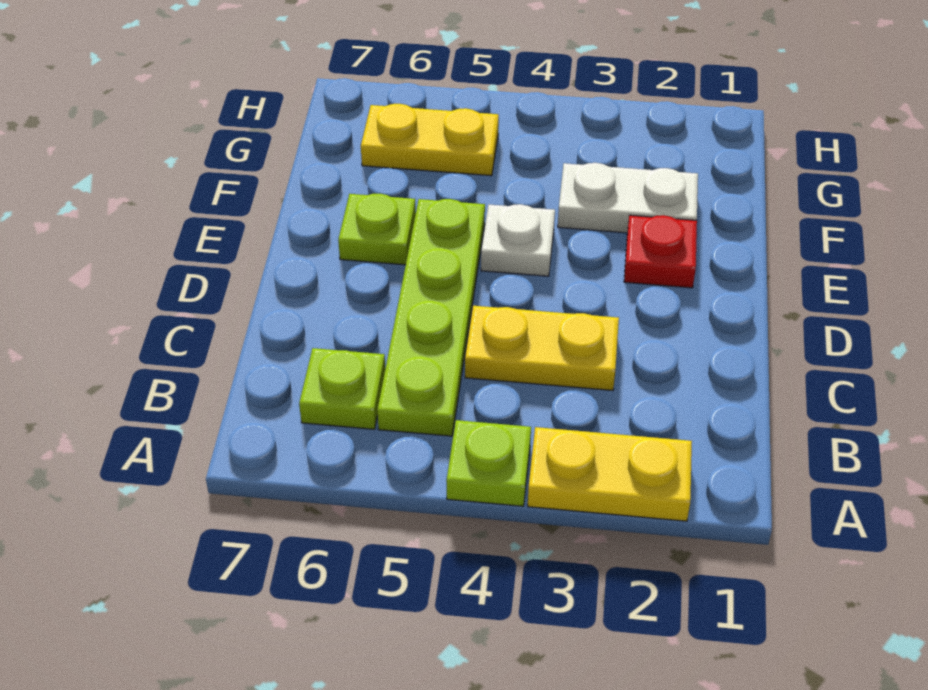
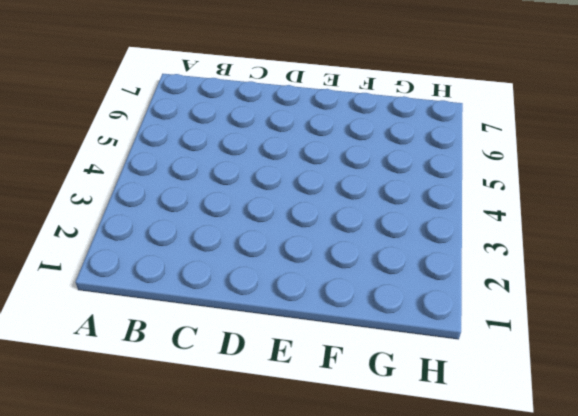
none -> yellow 1x2 plate [528,427,692,521]
none -> lime 1x1 plate [446,420,531,506]

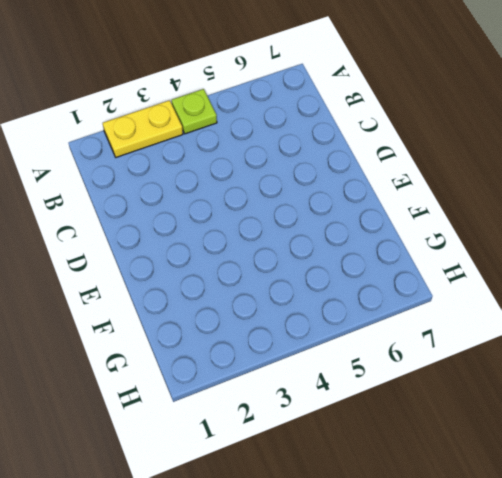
none -> lime 1x4 plate [377,199,485,436]
none -> lime 1x1 plate [299,348,385,429]

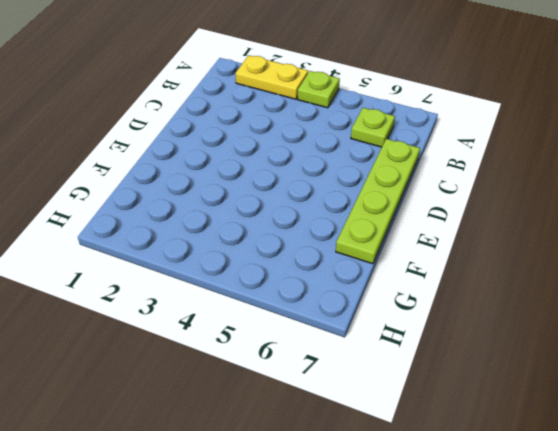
lime 1x4 plate [336,139,420,264] -> lime 1x4 plate moved to [377,199,485,436]
none -> yellow 1x2 plate [465,306,619,390]
none -> red 1x1 plate [624,215,697,288]

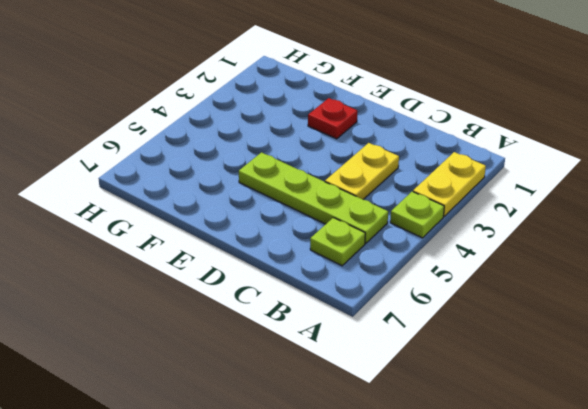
none -> white 1x1 plate [481,204,555,276]
none -> lime 1x1 plate [338,194,416,265]

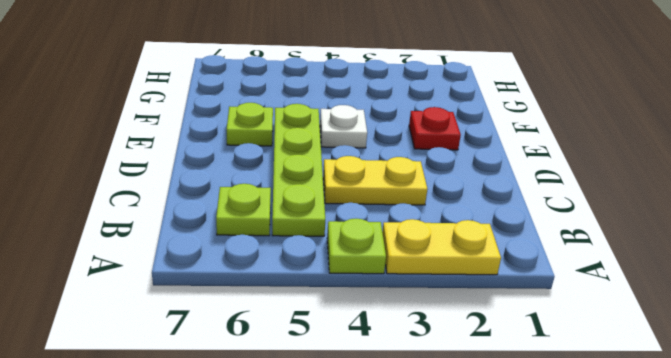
none -> white 1x2 plate [558,163,698,233]
none -> yellow 1x2 plate [361,104,499,176]

